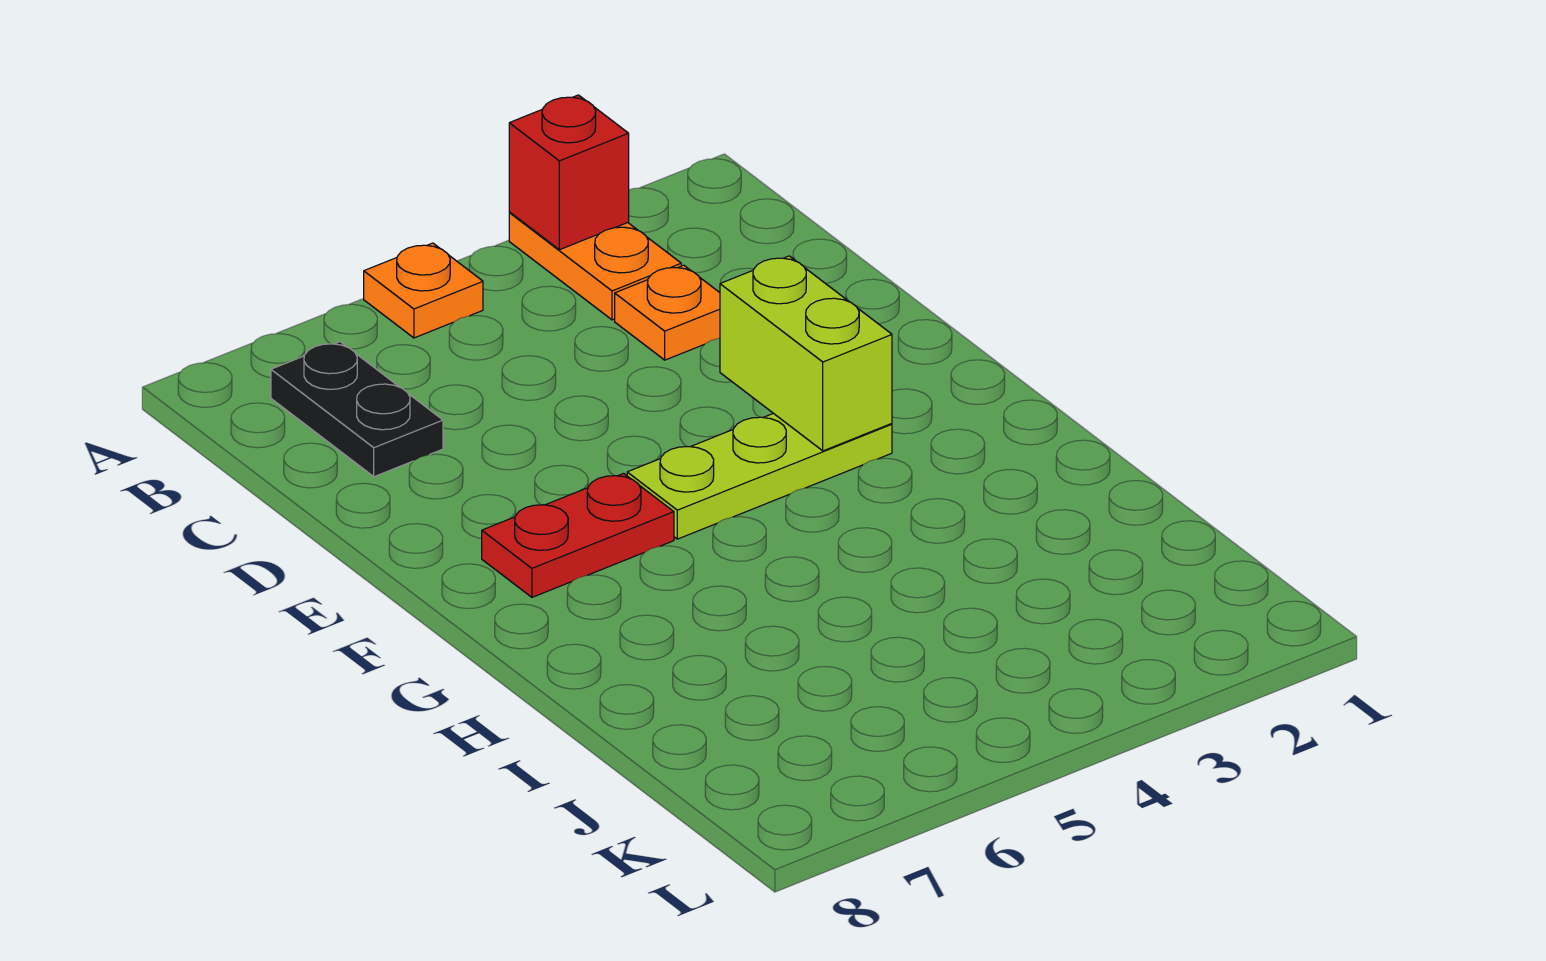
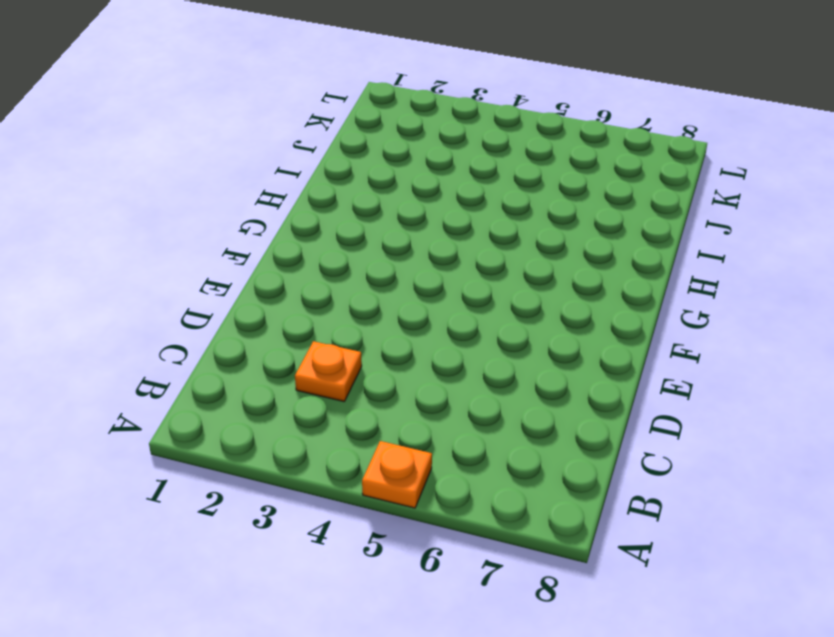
none -> orange 1x2 plate [509,213,681,320]
none -> black 1x2 plate [271,342,443,477]

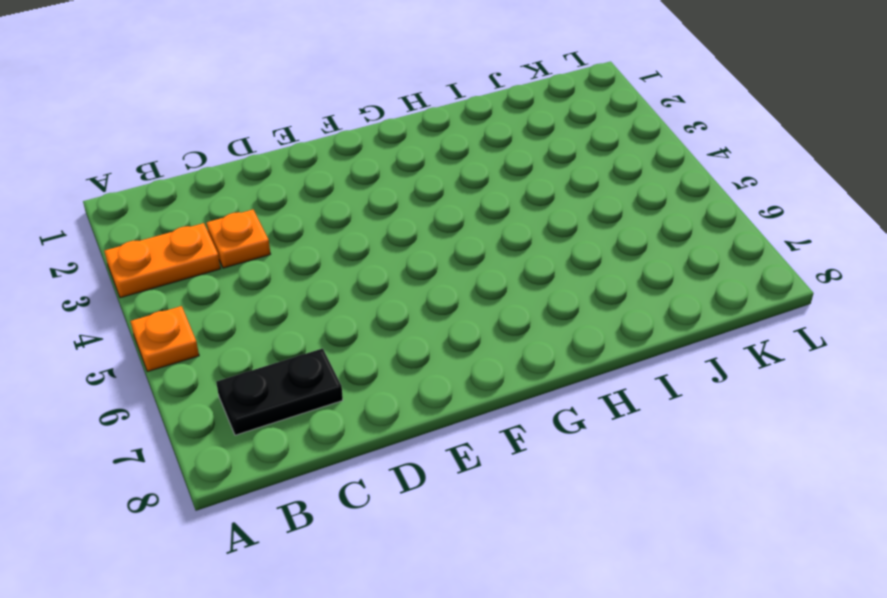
none -> lime 1x3 plate [627,413,892,539]
none -> red 1x2 plate [482,473,674,597]

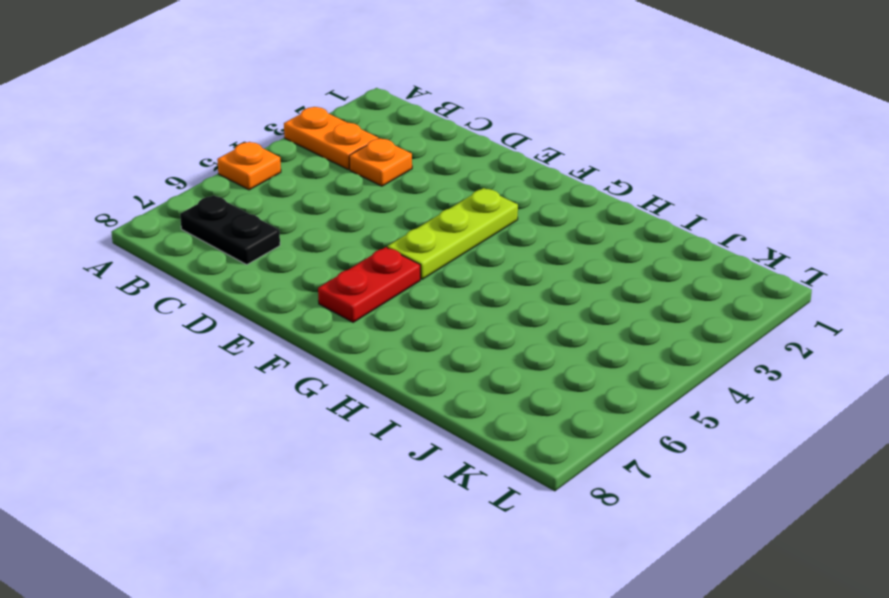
none -> red 1x1 brick [509,95,629,250]
none -> lime 1x2 brick [720,256,892,451]

